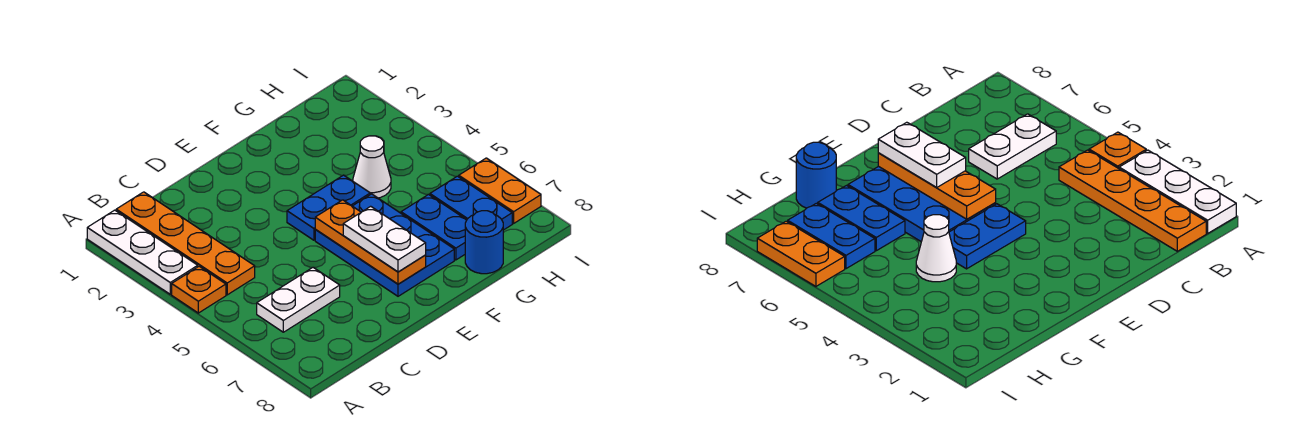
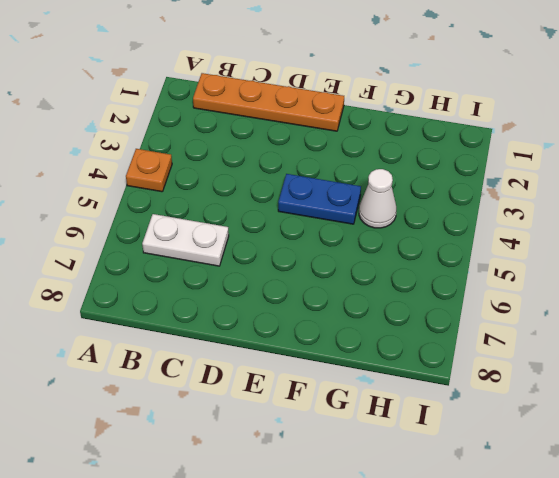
orange 1x4 plate [193,73,344,131] -> orange 1x4 plate turned to [116,192,255,295]
none -> white 1x3 plate [87,210,198,294]
none -> blue 2x3 plate [315,194,454,296]
none -> blue 1x2 plate [401,194,466,260]

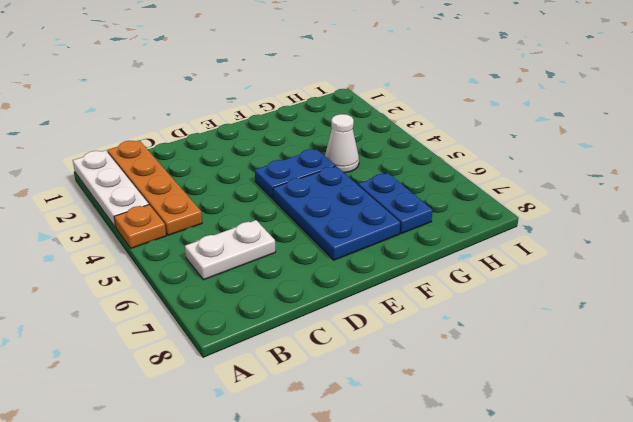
none -> blue 1x1 round brick [465,211,503,274]
none -> blue 1x2 plate [430,176,512,230]
none -> orange 1x2 plate [459,158,541,223]

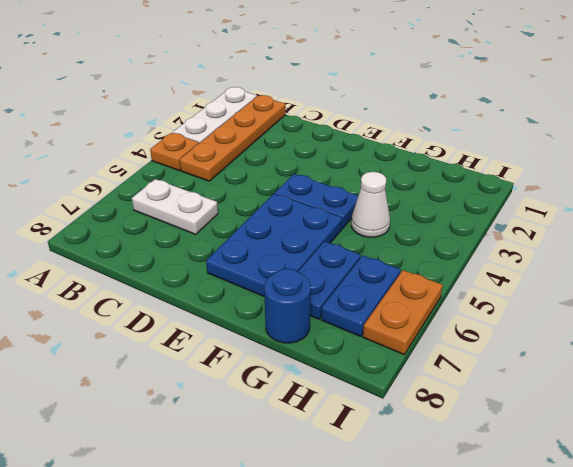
none -> orange 1x3 plate [315,200,426,284]
none -> white 1x2 plate [343,206,426,272]

